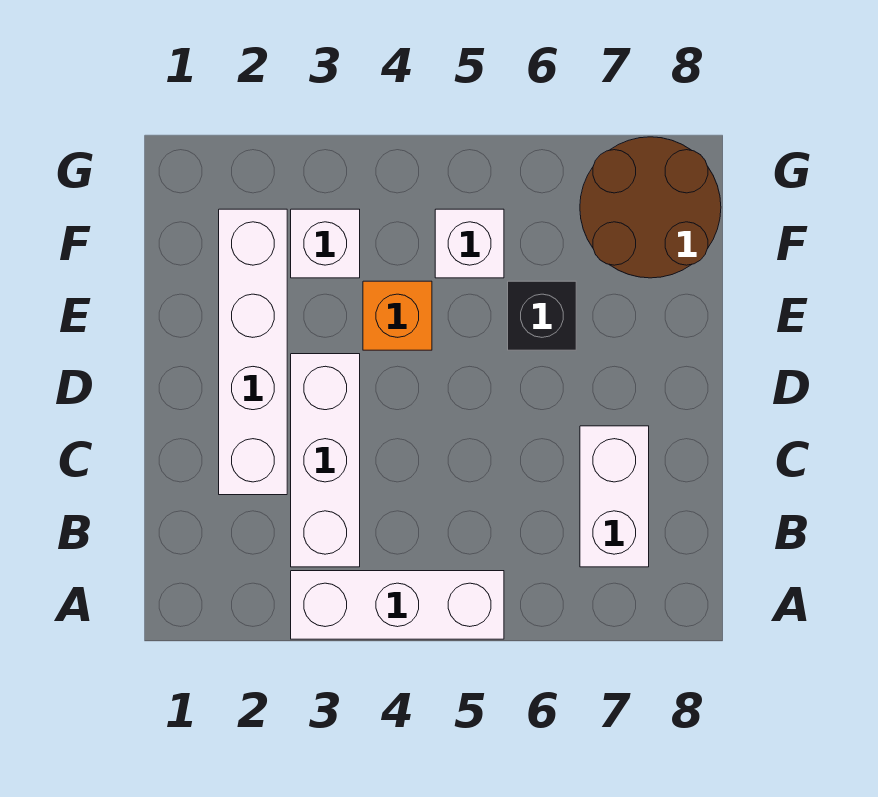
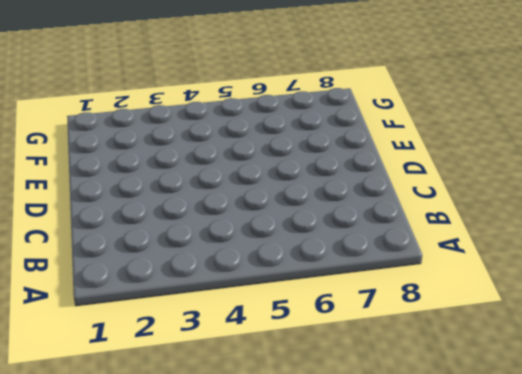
none -> white 1x3 brick [291,571,504,639]
none -> white 1x3 brick [291,354,360,567]

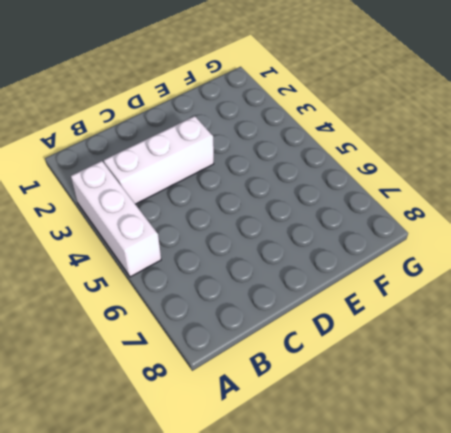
none -> white 1x2 brick [580,426,649,567]
none -> white 1x4 brick [219,209,287,495]

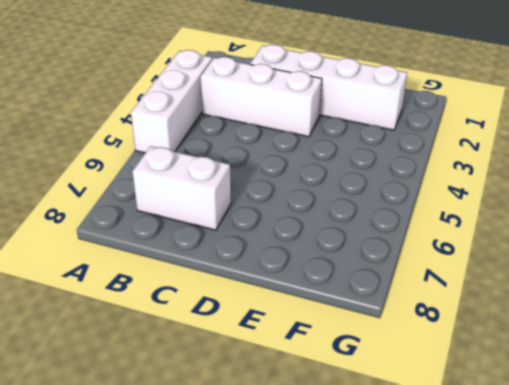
none -> orange 1x1 brick [363,281,432,350]
none -> black 1x1 brick [508,281,576,350]

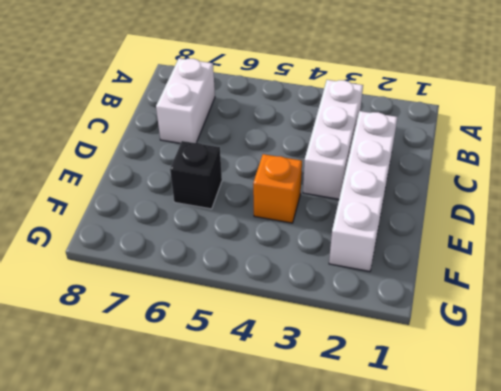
none -> white 1x3 brick [291,571,504,639]
none -> white 1x1 brick [291,209,360,278]

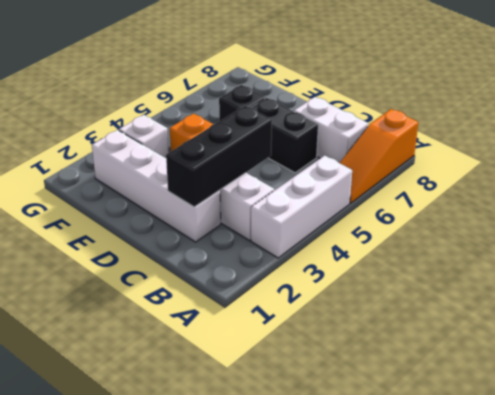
orange 1x3 slope [340,109,418,203] -> none
black 1x3 brick [166,106,272,207] -> none
black 1x2 brick [251,98,318,173] -> none
none -> white 1x1 brick [435,209,504,278]
none -> brown 2x2 round brick [580,137,721,278]

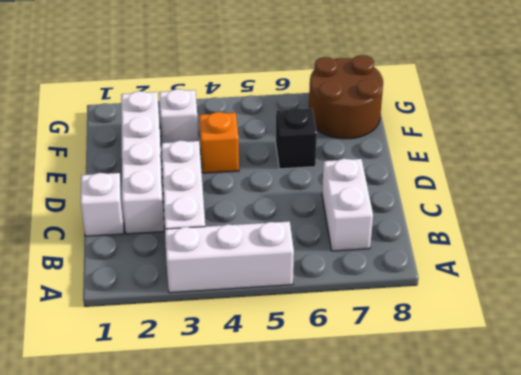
white 1x1 brick [80,173,124,236] -> white 1x1 brick moved to [435,209,504,278]

